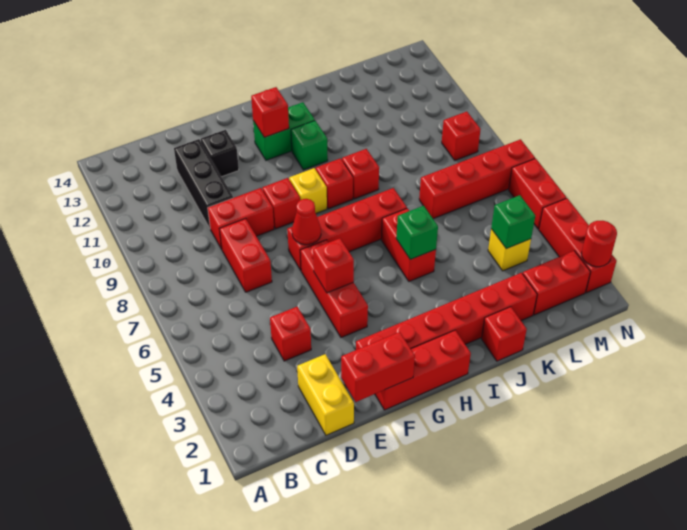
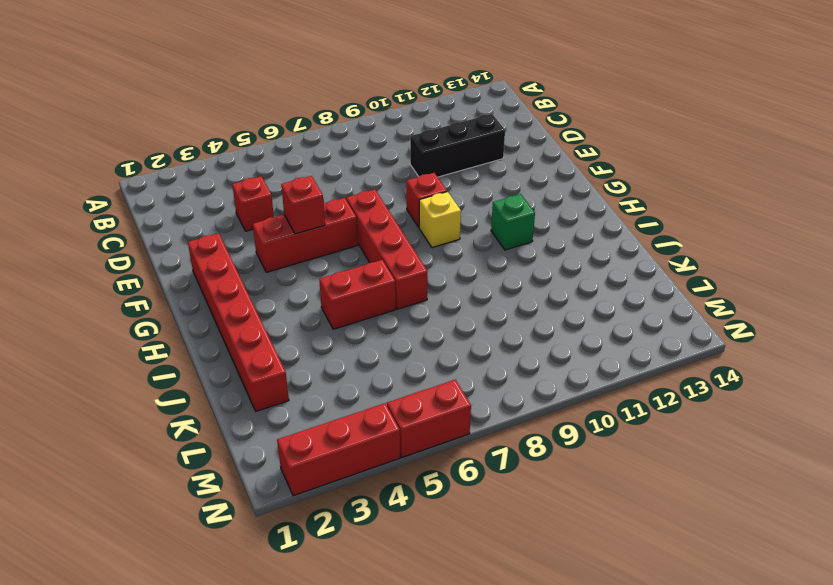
none -> yellow 1x2 brick [297,354,354,435]
none -> red 1x2 brick [220,219,272,292]
none -> red 1x2 brick [208,188,274,249]
none -> black 1x1 brick [201,130,239,177]

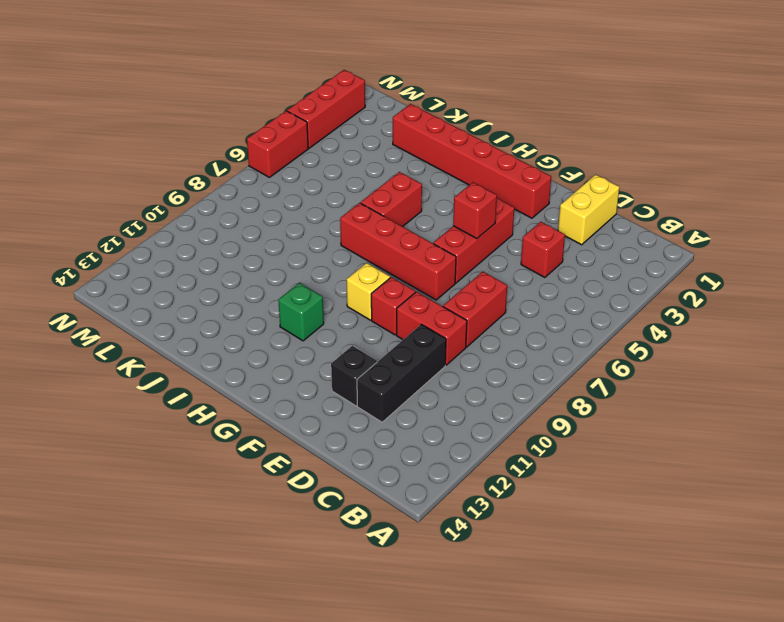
none -> red 1x3 brick [375,330,471,410]
none -> green 1x2 brick [253,102,315,160]
none -> red 1x1 brick [316,158,353,209]
none -> red 1x1 brick [342,149,379,199]

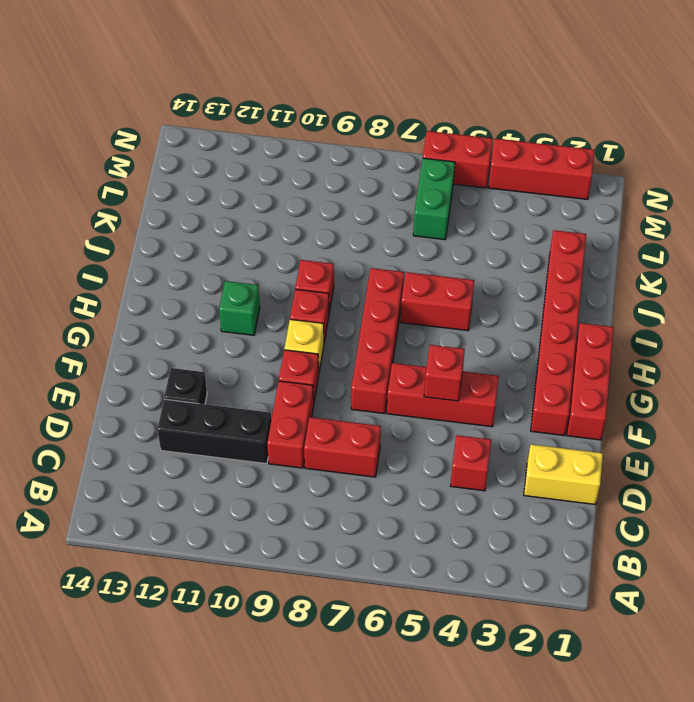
green 1x2 brick [413,158,455,240] -> green 1x2 brick moved to [253,102,315,160]
none -> red 1x1 brick [482,307,527,361]
none -> red 1x4 brick [419,139,535,219]
none -> red 1x2 brick [523,251,590,315]
none -> yellow 1x1 brick [488,229,531,271]

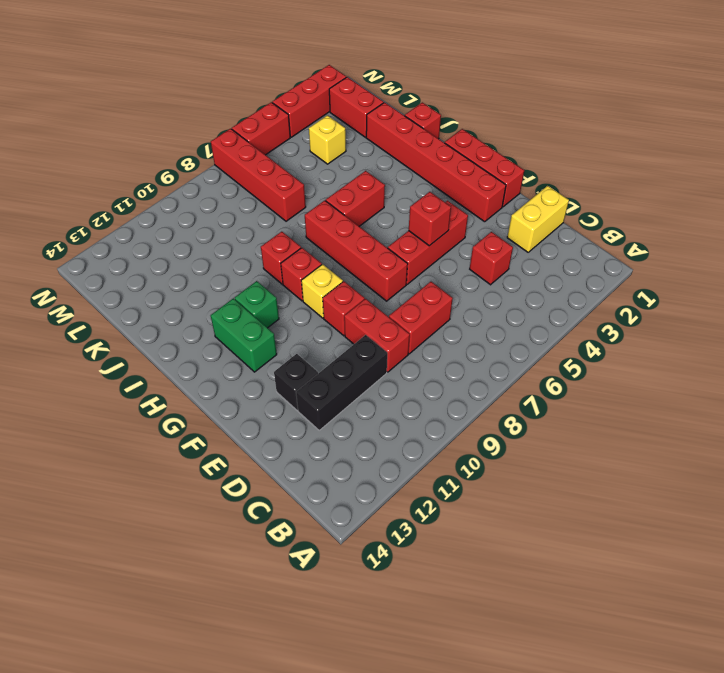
none -> red 1x1 brick [442,112,481,160]
none -> red 1x2 brick [341,332,415,402]
none -> red 1x1 cone [292,199,321,245]
none -> red 1x1 brick [251,87,289,137]

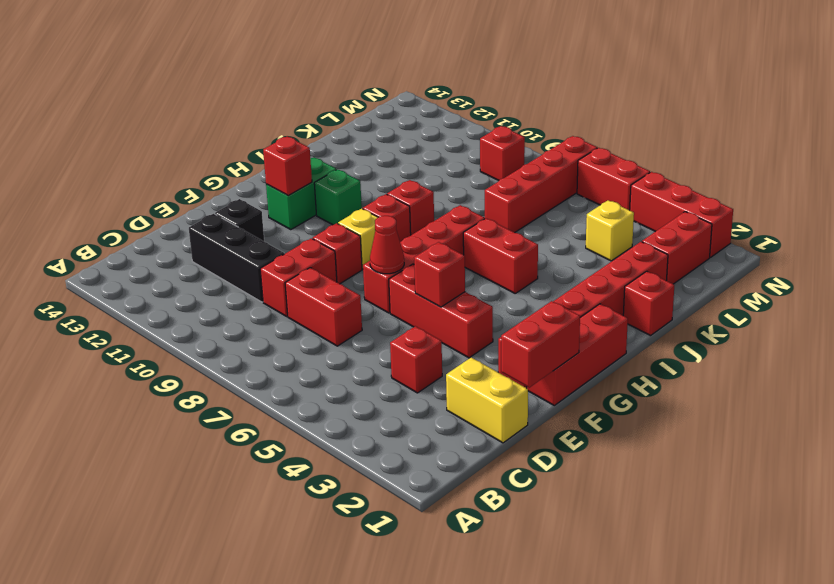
none -> green 1x1 brick [396,206,438,259]
none -> green 1x1 brick [491,195,535,249]
none -> red 1x1 round brick [581,221,617,267]

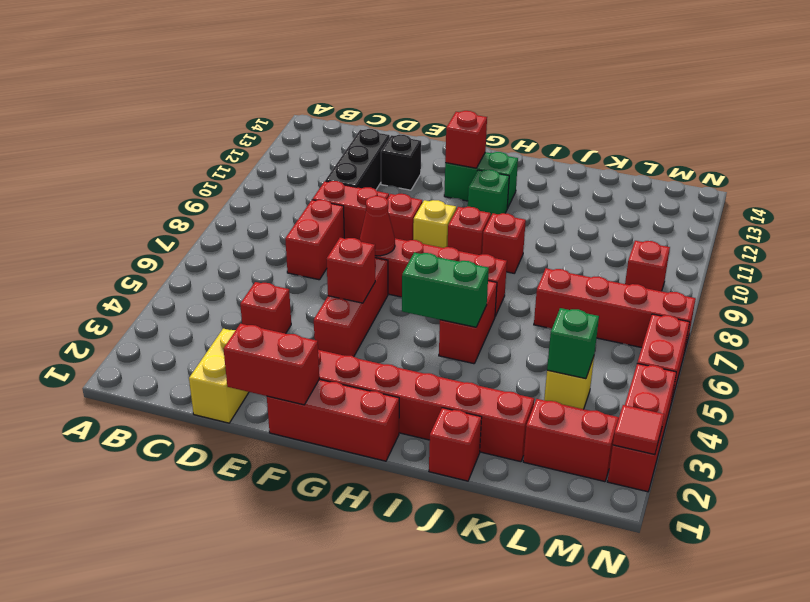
green 1x2 brick [402,253,489,327] -> green 1x1 brick [396,206,438,259]
red 1x1 tile [613,405,664,455] -> red 1x1 round brick [581,221,617,267]

